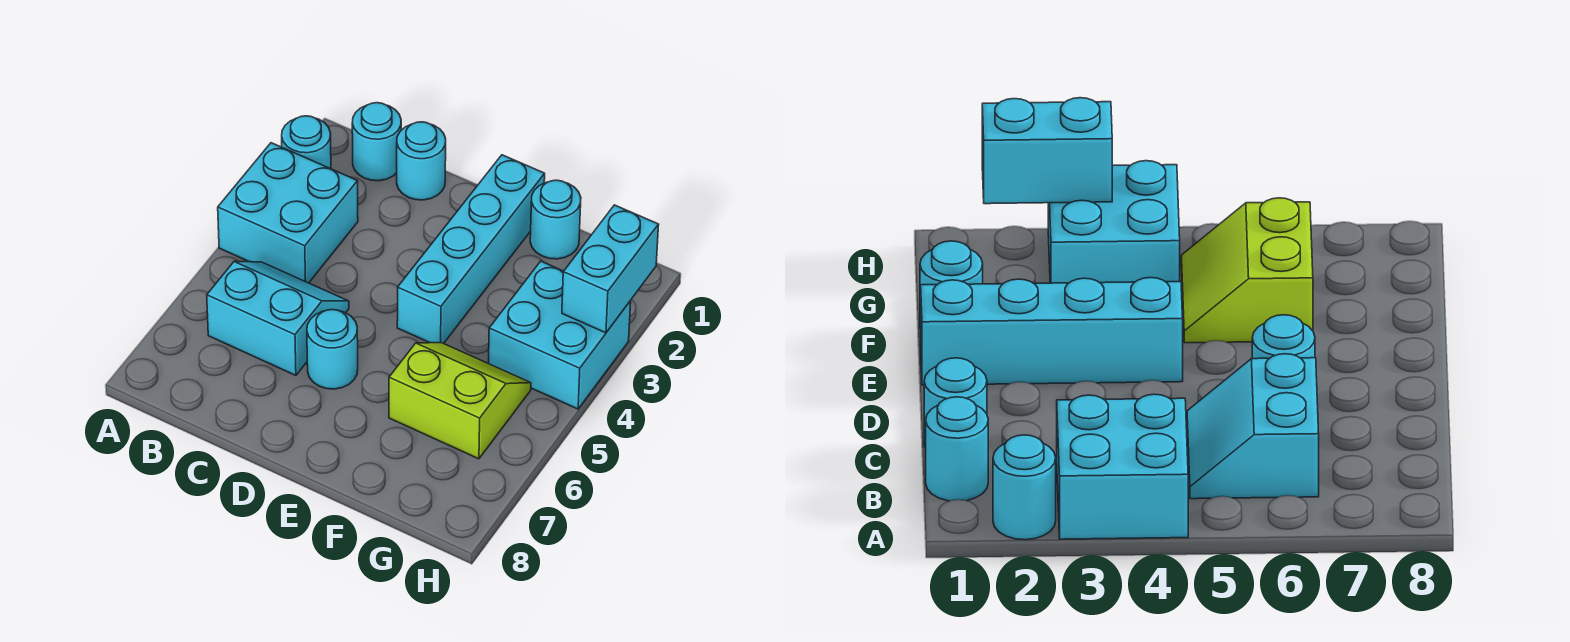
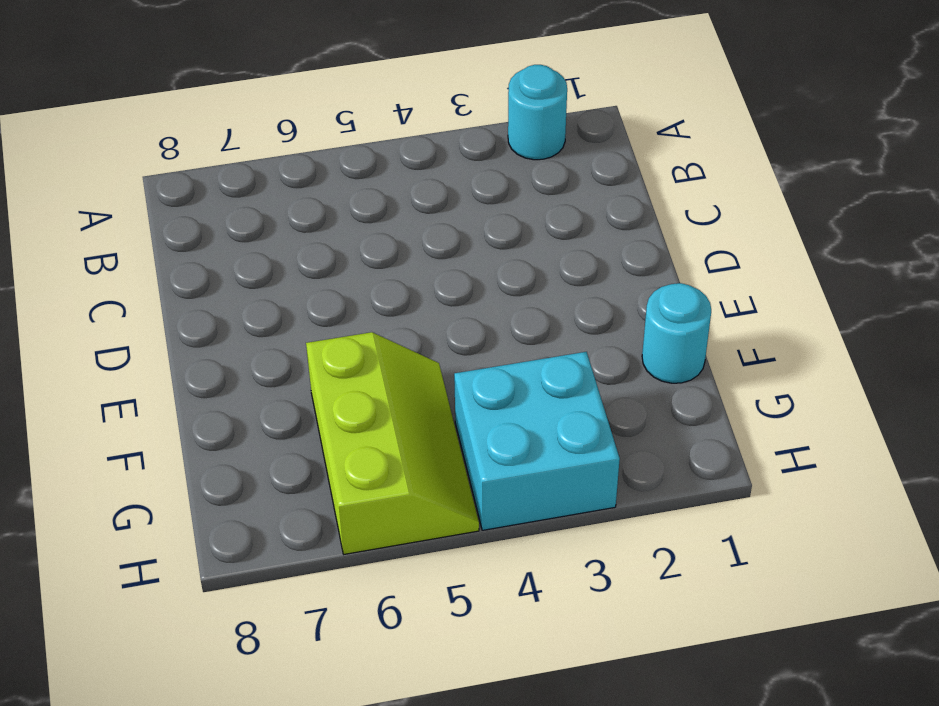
lime 2x3 slope [306,332,479,554] -> lime 2x2 slope [389,343,531,459]
none -> cyan 2x2 brick [218,143,358,283]
none -> cyan 1x1 round brick [352,103,401,181]

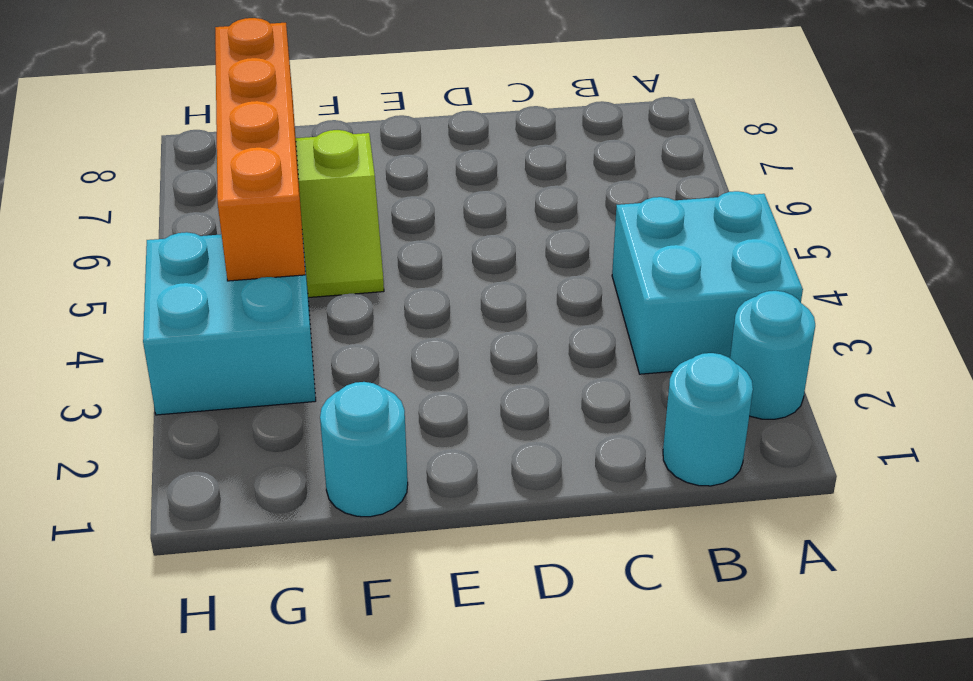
orange 1x4 brick [215,18,305,281] -> none
none -> cyan 2x2 slope [207,261,349,375]
none -> cyan 1x1 round brick [397,122,446,200]

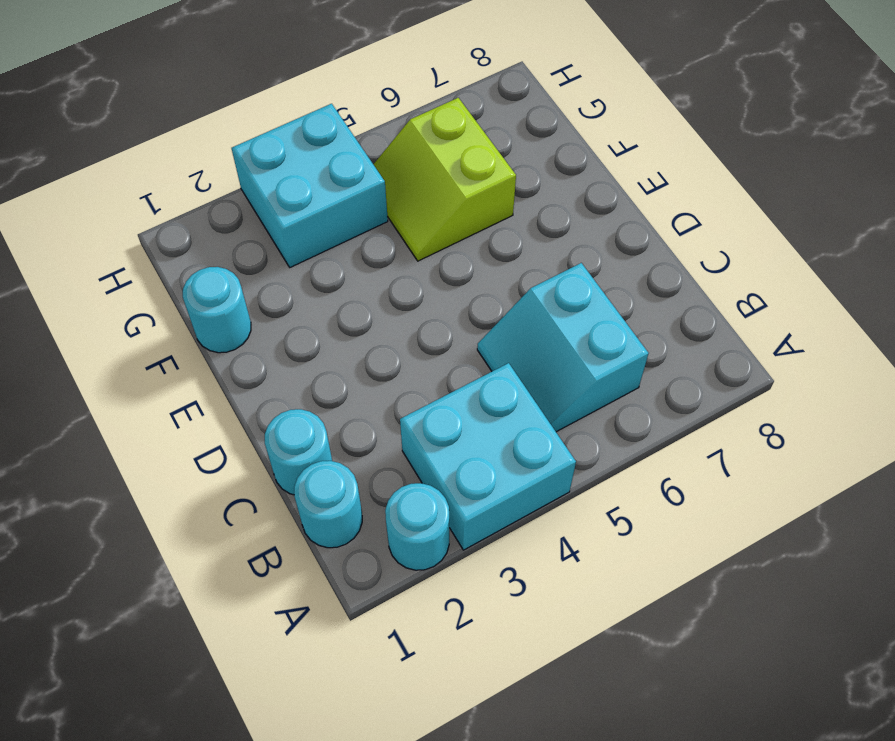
none -> cyan 1x1 round brick [307,310,358,389]
none -> cyan 1x4 brick [397,155,545,344]

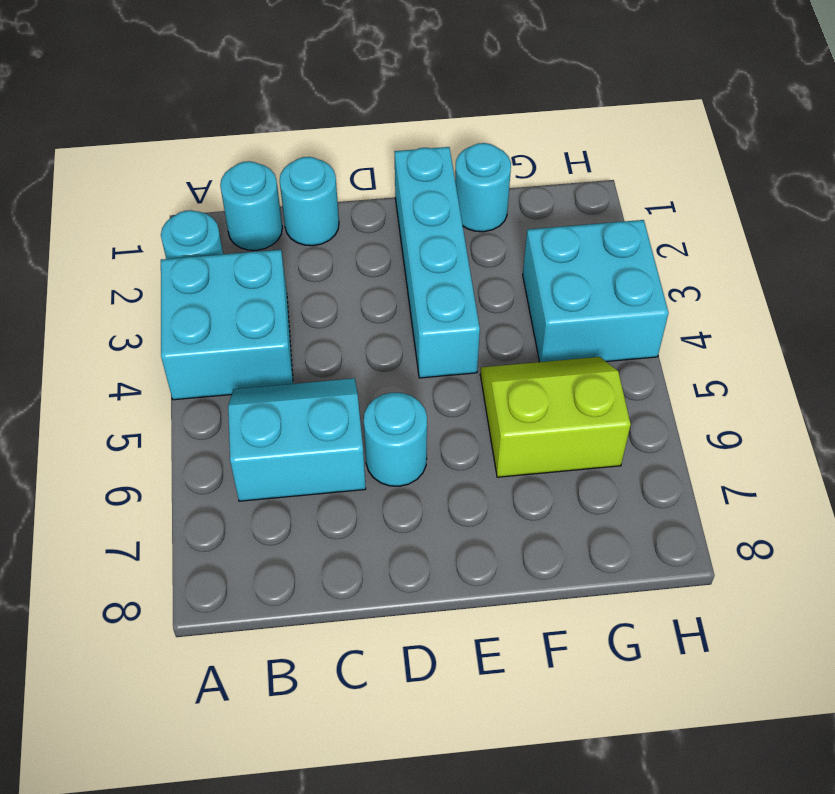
none -> cyan 1x2 brick [562,205,659,333]

